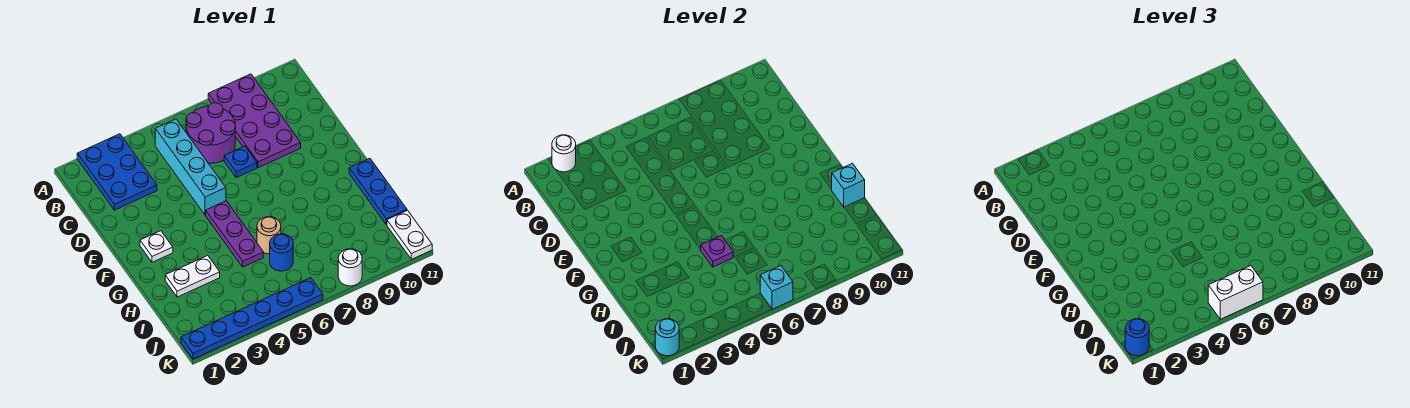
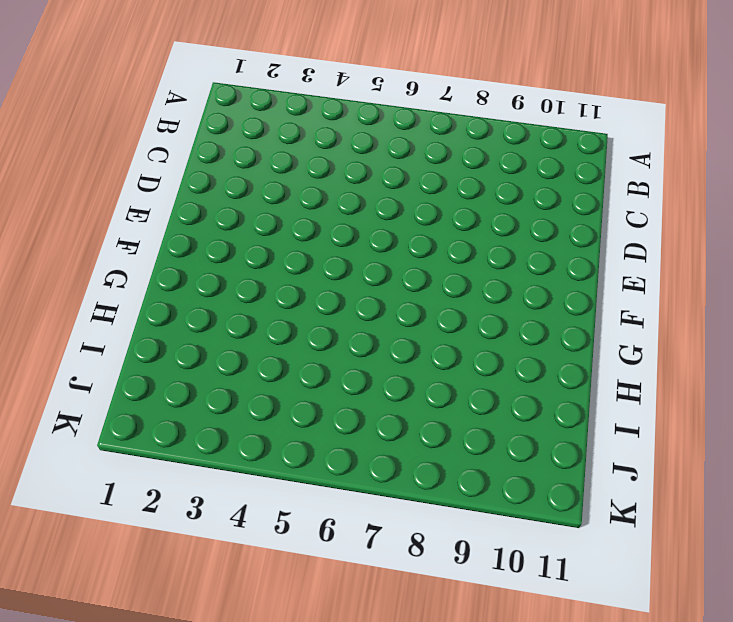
none -> blue 2x3 plate [77,134,157,210]
none -> purple 2x4 plate [208,74,301,168]
none -> cyan 1x4 brick [155,119,226,215]

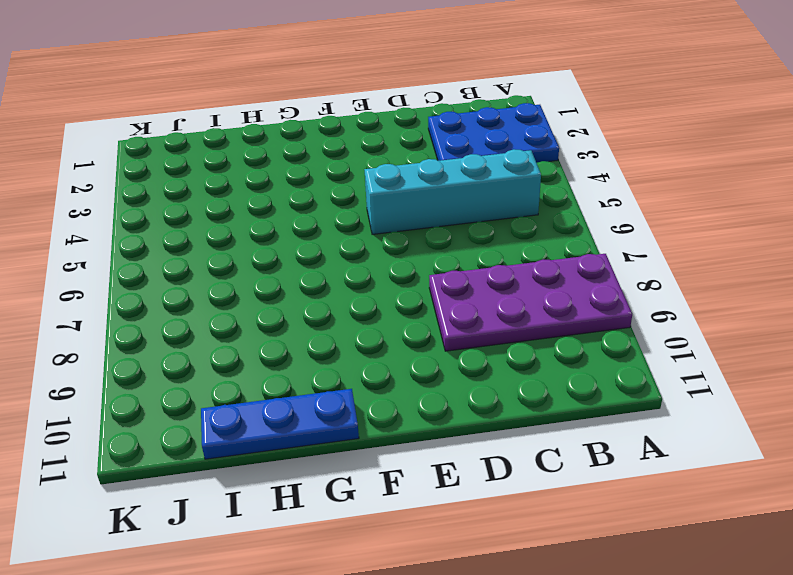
none -> purple 2x2 round brick [186,103,236,163]
none -> blue 1x1 plate [224,146,257,178]
none -> white 1x1 plate [140,231,173,262]

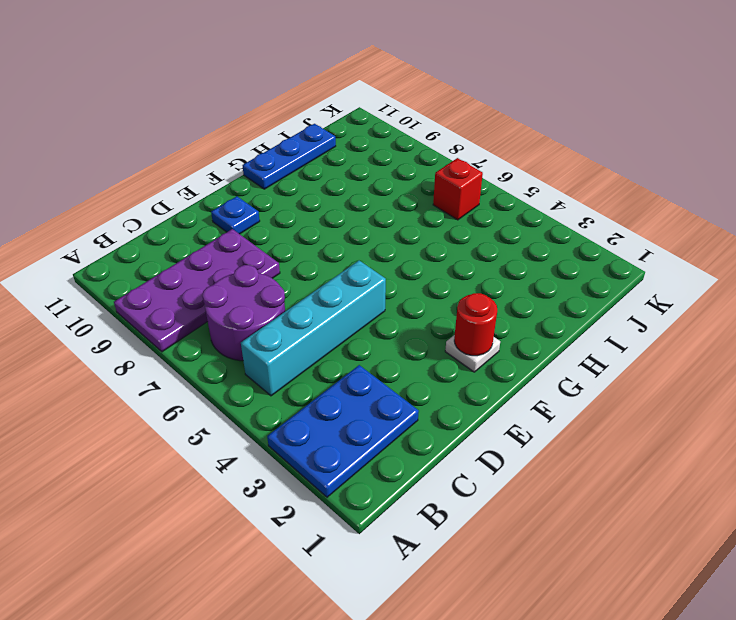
blue 1x1 plate [211,196,260,234] -> blue 1x1 plate moved to [224,146,257,178]
red 1x1 round brick [454,293,497,356] -> none
red 1x1 brick [433,158,483,220] -> none
none -> purple 1x3 plate [206,201,263,267]
none -> white 1x2 plate [165,255,220,297]
none -> tan 1x1 round brick [257,217,281,254]

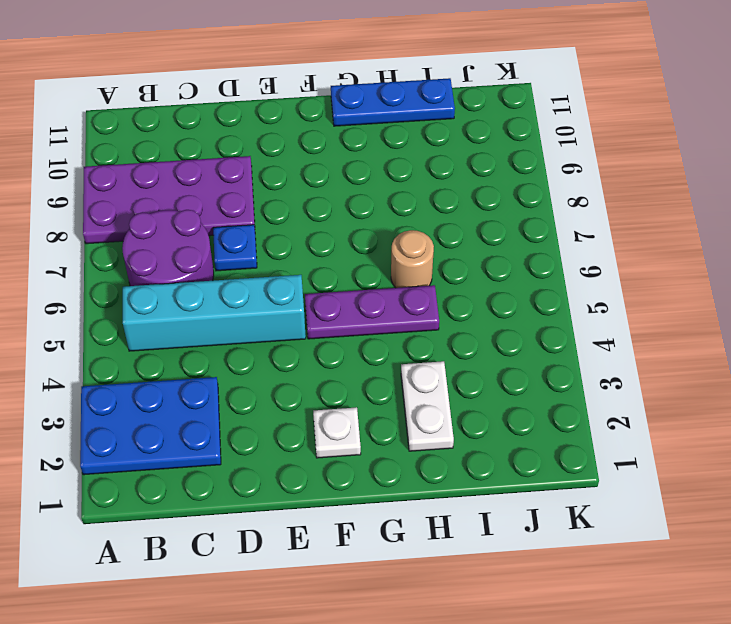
none -> blue 1x1 round brick [270,234,293,271]
none -> white 1x2 plate [387,210,432,259]
none -> blue 1x6 plate [181,278,323,359]

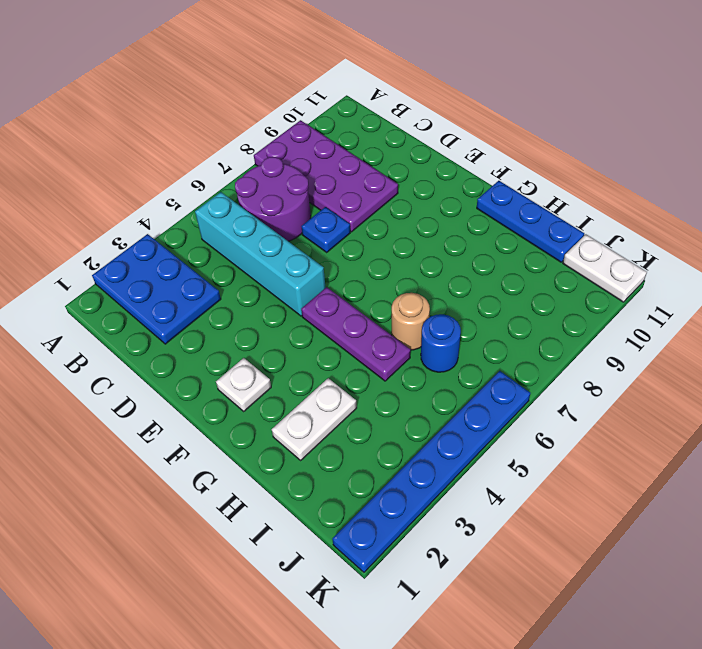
none -> white 1x1 round brick [338,249,362,286]
none -> white 1x1 round brick [552,135,576,172]
none -> purple 1x1 plate [701,236,733,267]

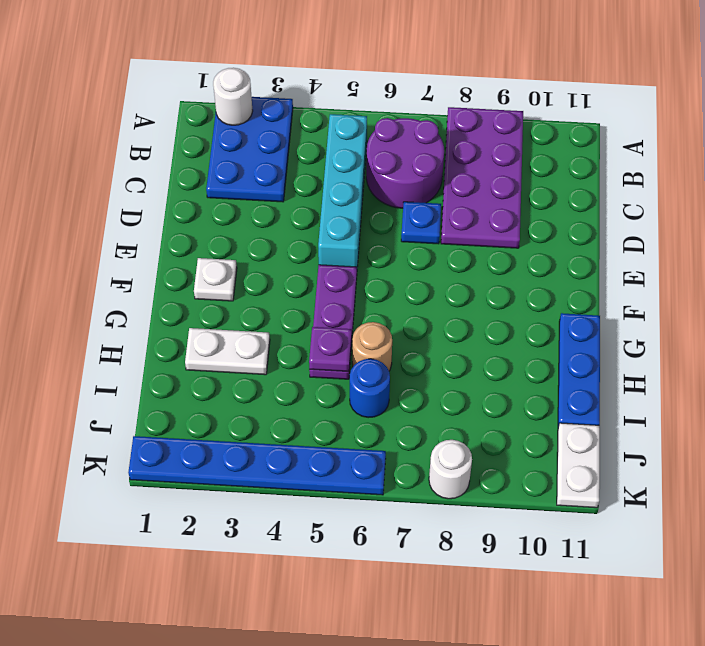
none -> cyan 1x1 brick [832,163,865,207]
none -> cyan 1x1 round brick [655,319,679,356]
none -> cyan 1x1 brick [760,266,793,309]

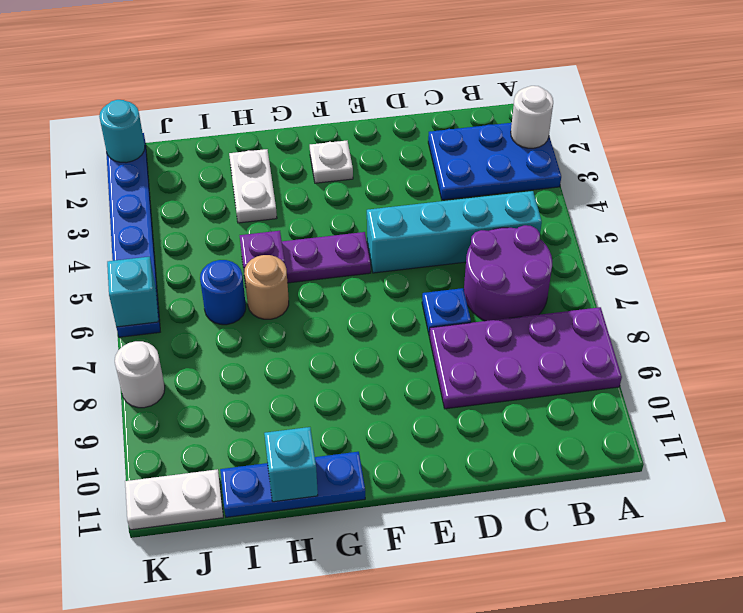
none -> blue 1x1 round brick [1125,319,1149,356]
none -> white 1x2 brick [1208,266,1263,319]

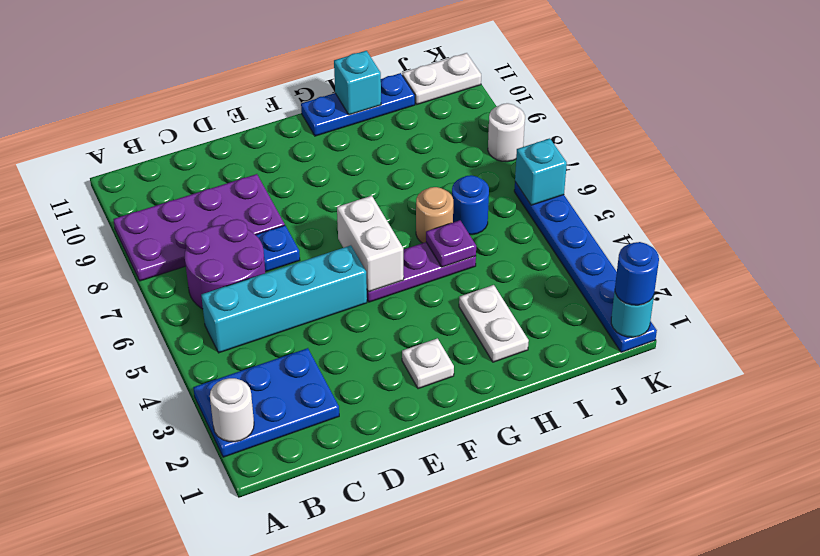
white 1x2 brick [337,196,404,292] -> white 1x2 brick moved to [1208,266,1263,319]

